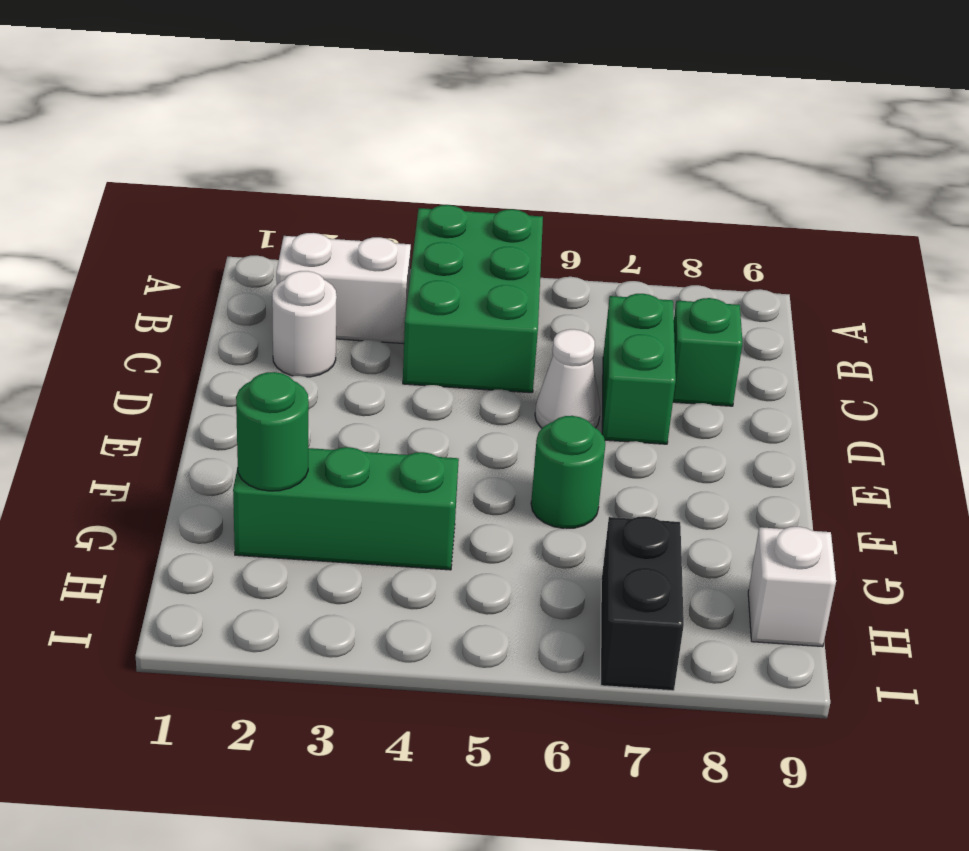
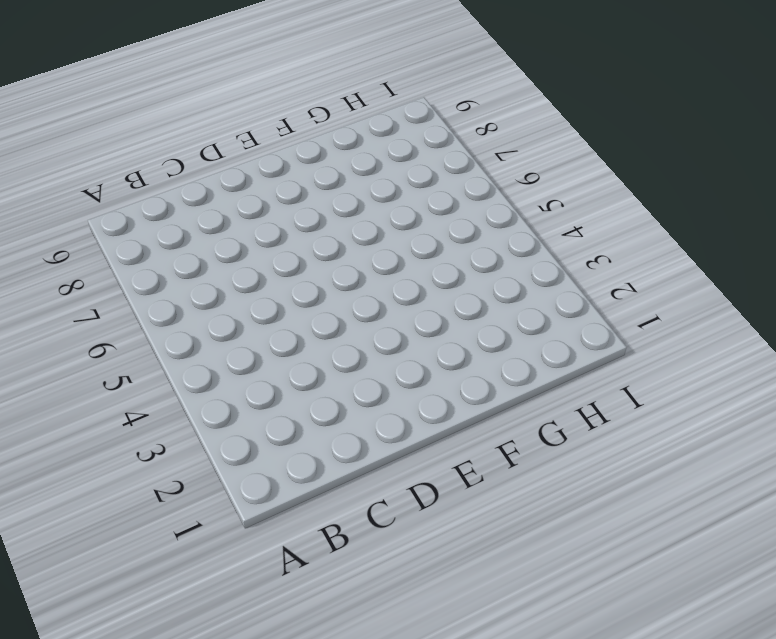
none -> green 2x3 brick [403,205,543,393]
none -> white 1x2 brick [276,233,411,344]

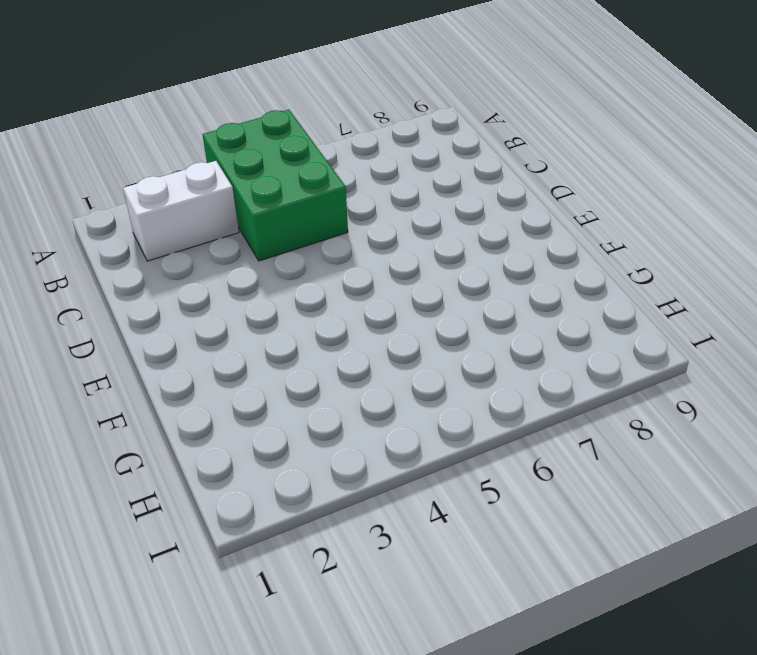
none -> white 1x1 round brick [272,271,337,377]
none -> green 1x2 brick [602,294,676,444]

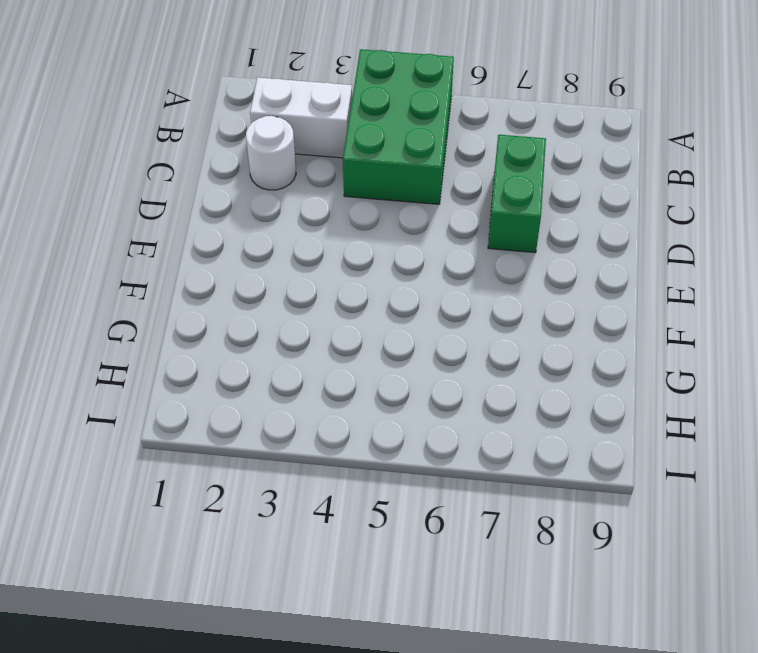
none -> green 1x1 brick [673,298,743,406]
none -> white 1x1 cone [535,329,600,428]

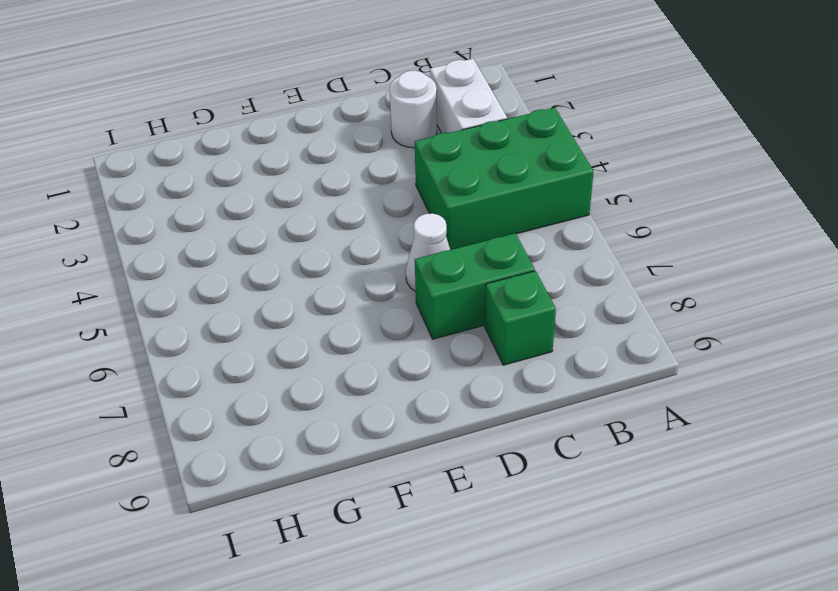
none -> green 1x1 round brick [531,416,605,529]
none -> green 1x3 brick [233,447,459,570]

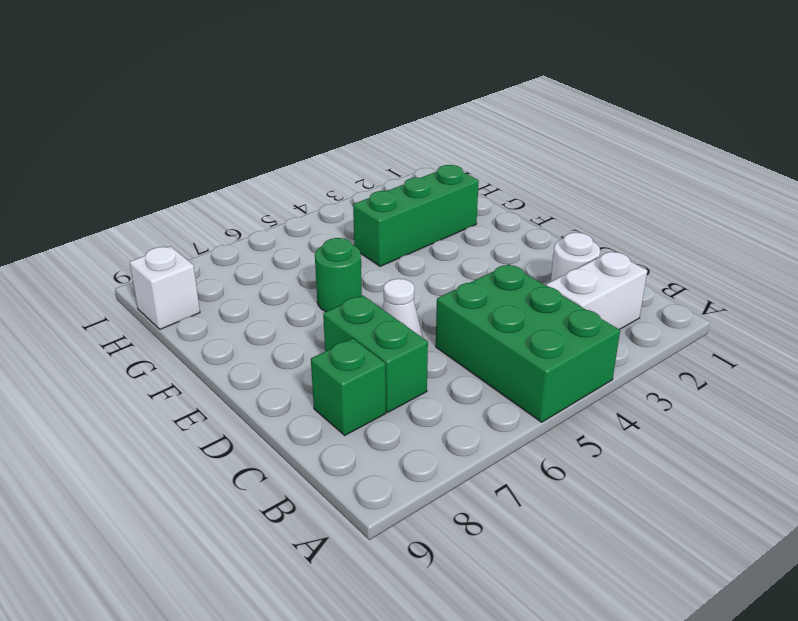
none -> black 1x2 brick [601,516,684,691]
none -> green 1x1 round brick [236,372,309,491]

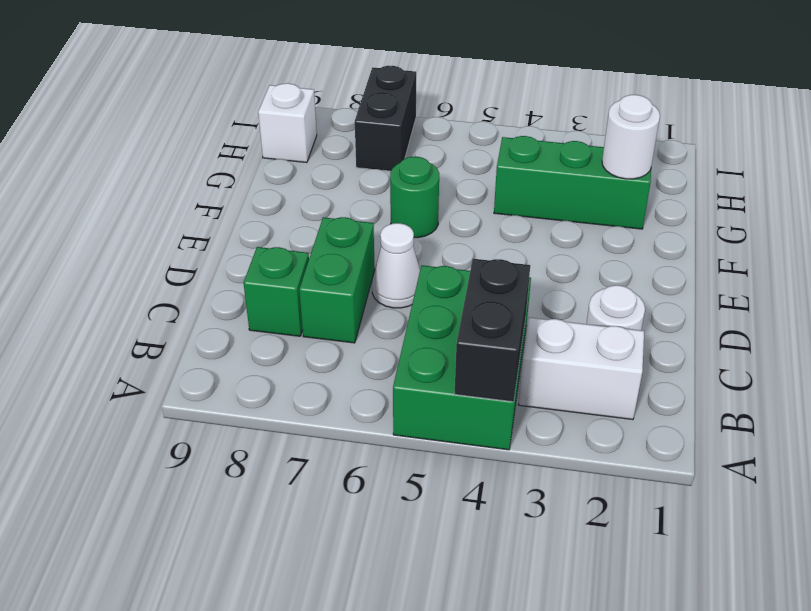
black 1x2 brick [454,259,530,402] -> none
white 1x1 round brick [602,95,660,179] -> green 1x1 round brick [236,372,309,491]

